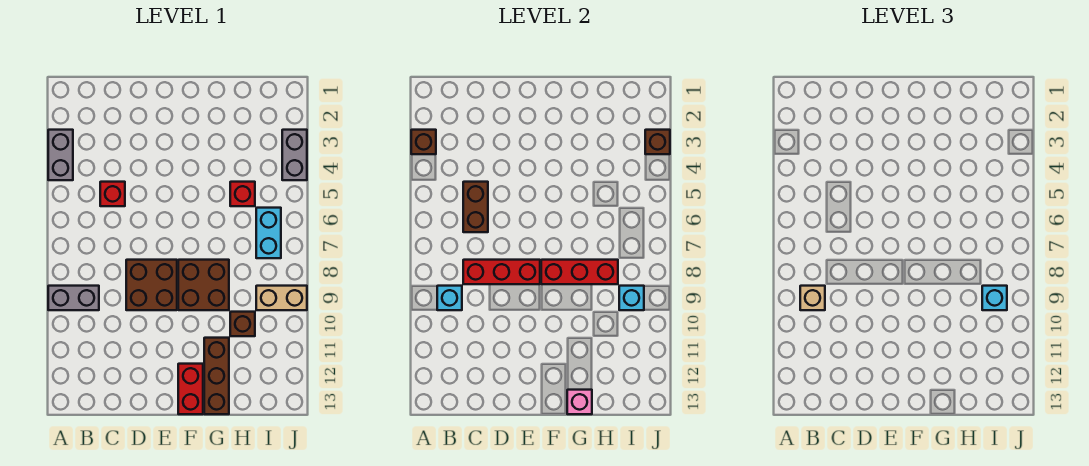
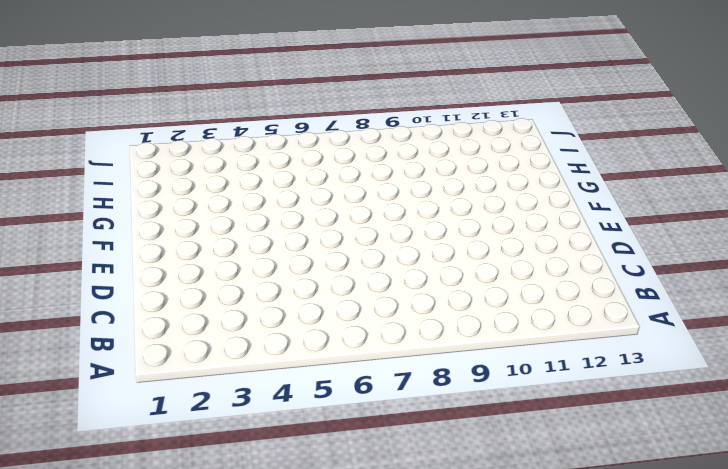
none -> grey 1x2 brick [48,130,73,180]
none -> grey 1x2 brick [48,286,99,310]
none -> red 1x1 brick [100,182,125,206]

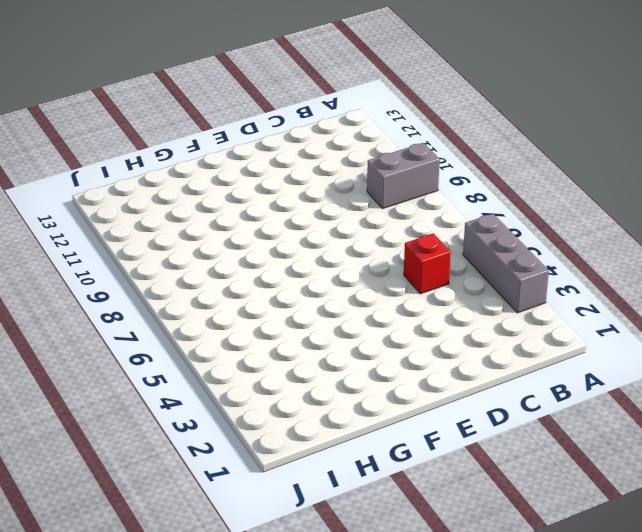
grey 1x3 brick [463,214,549,313] -> grey 1x2 brick [48,130,73,180]
none -> brown 2x2 brick [126,260,177,310]
none -> brown 2x2 brick [178,260,229,310]
none -> red 1x2 brick [178,364,203,414]

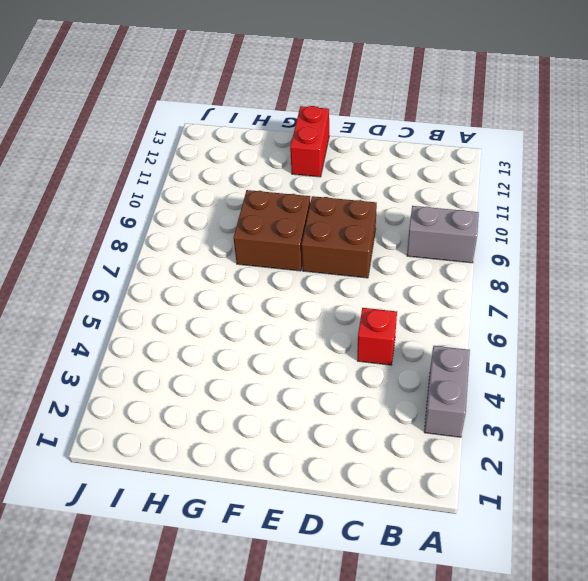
none -> brown 1x3 brick [204,338,229,414]
none -> red 1x1 brick [230,182,255,206]
none -> brown 1x1 brick [230,312,255,336]

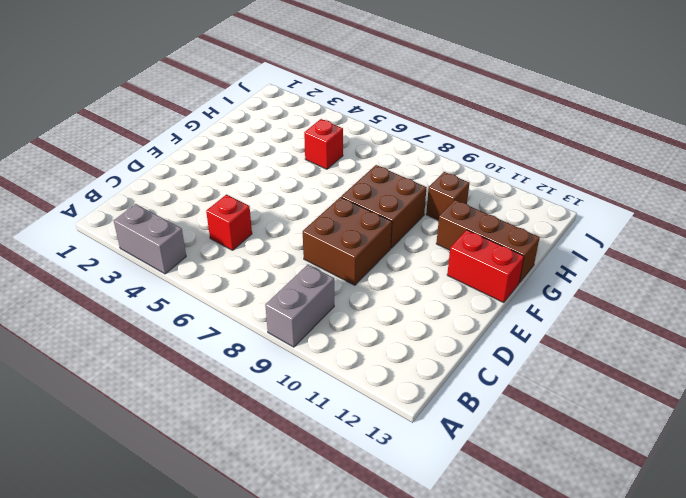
none -> cyan 1x2 brick [256,208,281,258]
none -> tan 1x2 brick [256,286,307,310]
none -> grey 1x2 brick [282,130,307,180]

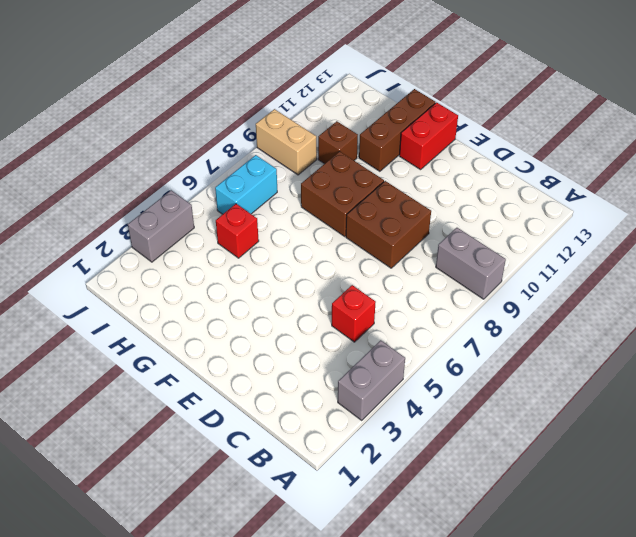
none -> brown 1x1 brick [411,130,436,154]
none -> cyan 1x1 brick [437,286,462,310]
none -> brown 1x2 brick [463,182,488,232]

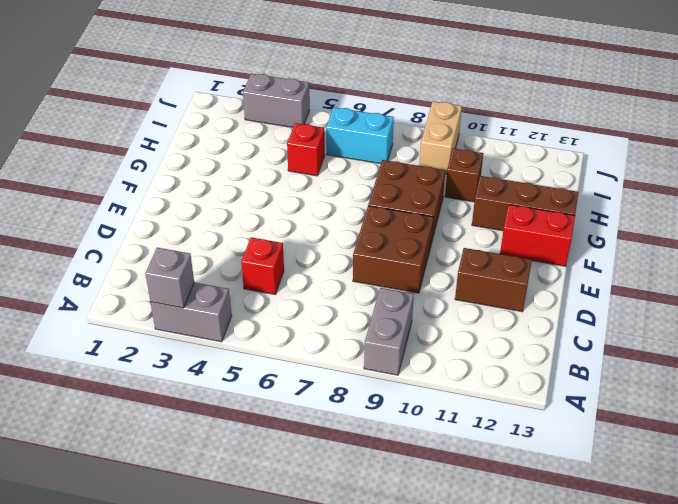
grey 1x1 brick [145,248,194,308] -> brown 1x1 brick [411,130,436,154]
brown 1x2 brick [455,248,532,312] -> brown 1x2 brick moved to [463,182,488,232]
none -> cyan 1x1 brick [437,286,462,310]
none -> red 1x3 brick [463,260,540,284]
none -> red 1x3 brick [541,260,618,284]

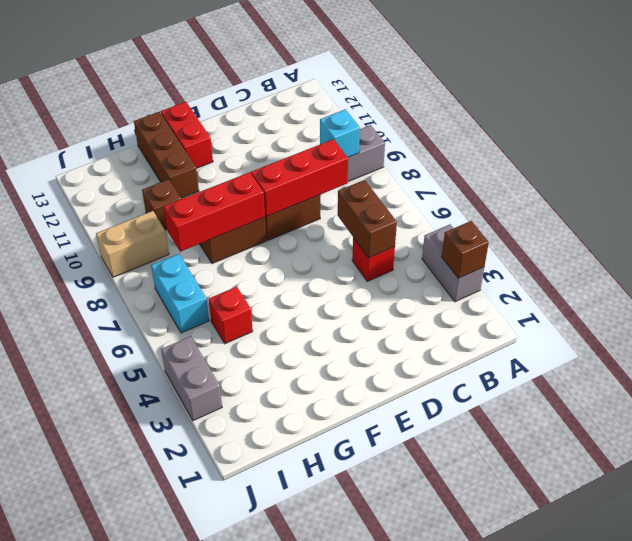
none -> pink 1x1 brick [567,390,592,414]
none -> cyan 1x1 brick [619,286,644,310]
none -> brown 1x1 brick [645,130,670,154]

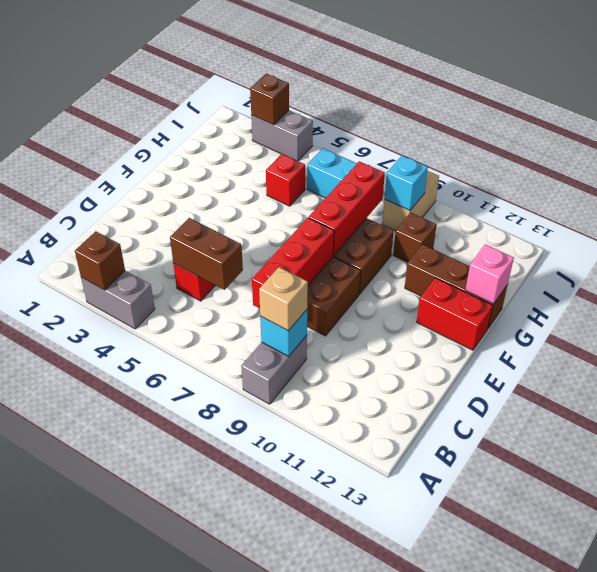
none -> cyan 1x1 brick [982,286,1007,310]

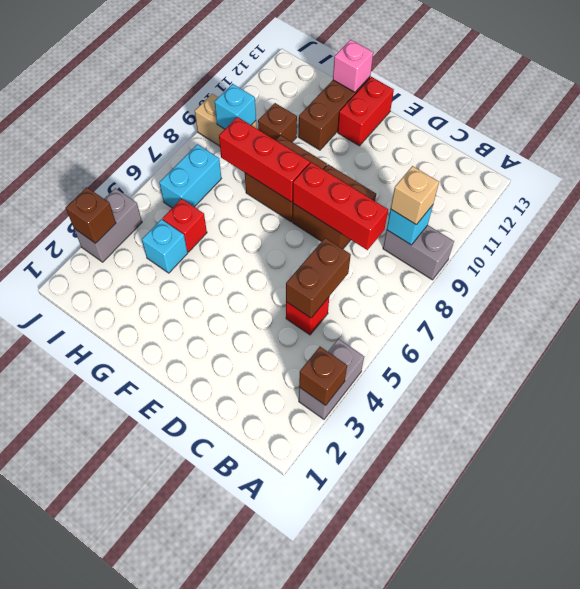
cyan 1x1 brick [142,219,188,273] -> cyan 1x1 brick moved to [982,286,1007,310]

